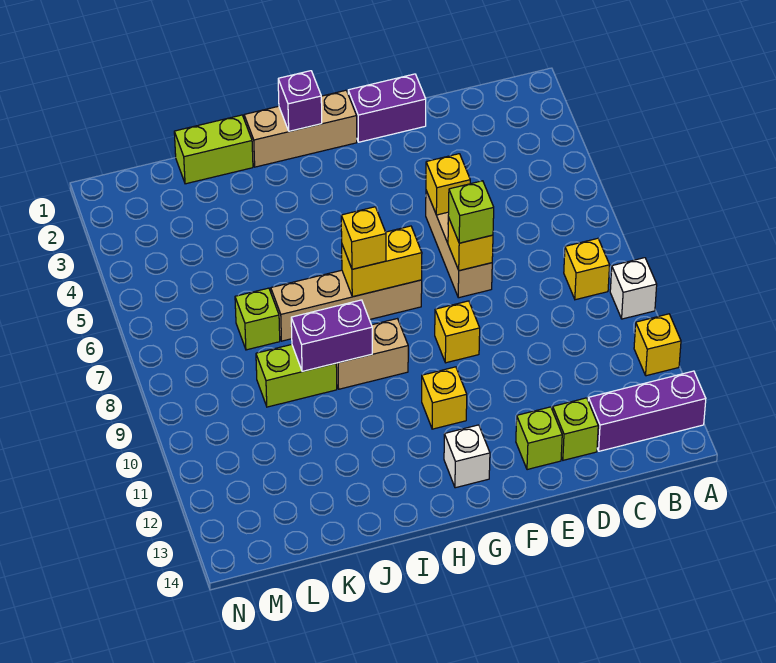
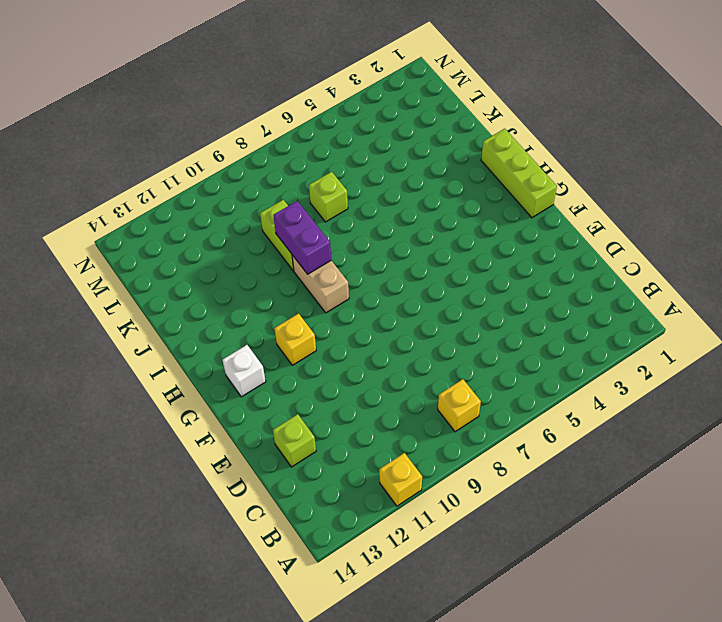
lime 1x3 brick [481,129,557,218] -> tan 1x3 brick [244,90,357,167]
none -> white 1x1 brick [610,258,657,319]
none -> purple 1x3 brick [588,371,706,451]
none -> purple 1x2 brick [348,74,426,142]

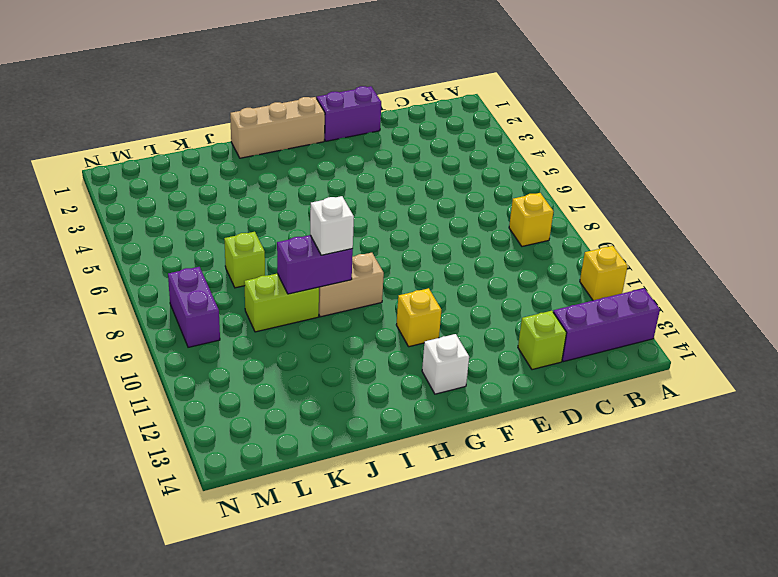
white 1x1 brick [310,196,354,255] -> white 1x1 brick moved to [610,258,657,319]
purple 1x2 brick [168,267,220,347] -> none
none -> tan 1x3 brick [426,191,492,298]
none -> lime 1x1 brick [516,407,562,470]
none -> yellow 1x1 brick [435,301,480,363]

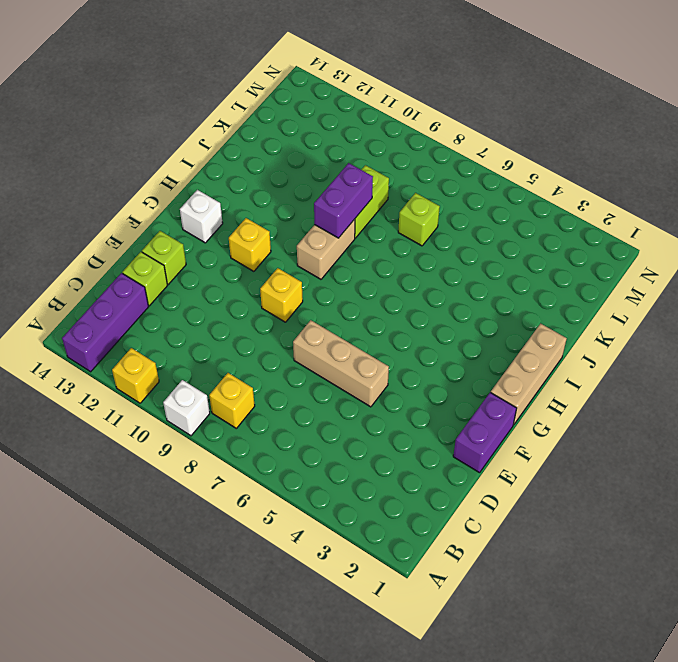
none -> tan 1x4 brick [271,270,422,341]
none -> lime 1x2 brick [174,115,253,184]
none -> yellow 1x1 brick [426,154,470,215]

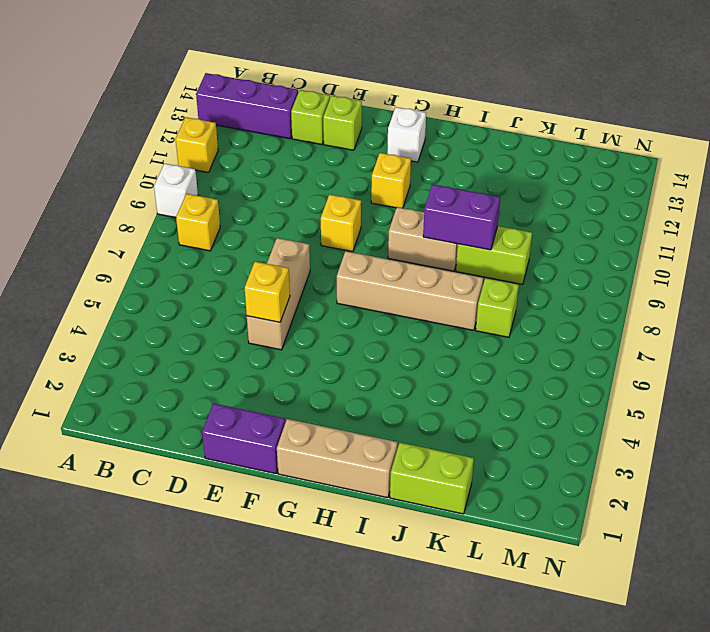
none -> yellow 1x1 brick [448,217,493,271]
none -> yellow 1x2 brick [342,226,422,297]
none -> purple 1x1 brick [278,71,322,131]

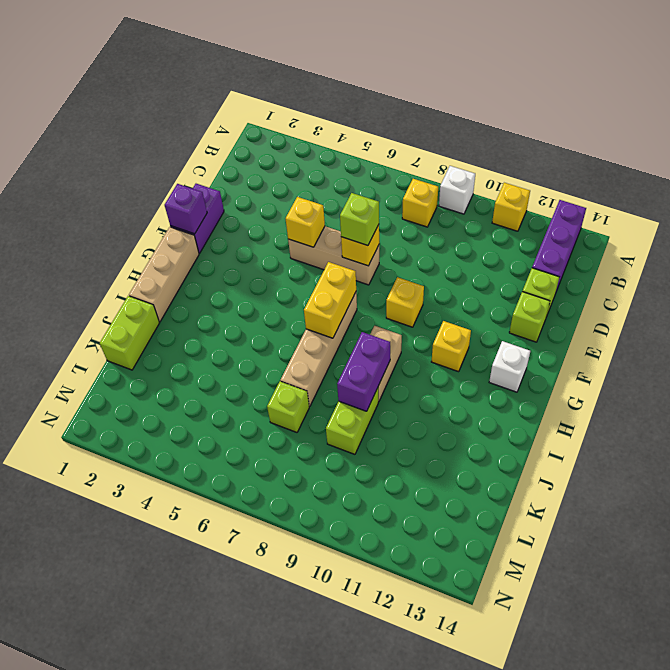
purple 1x1 brick [165,184,207,234] -> purple 1x1 brick moved to [278,71,322,131]
none -> yellow 1x1 brick [341,207,386,269]

